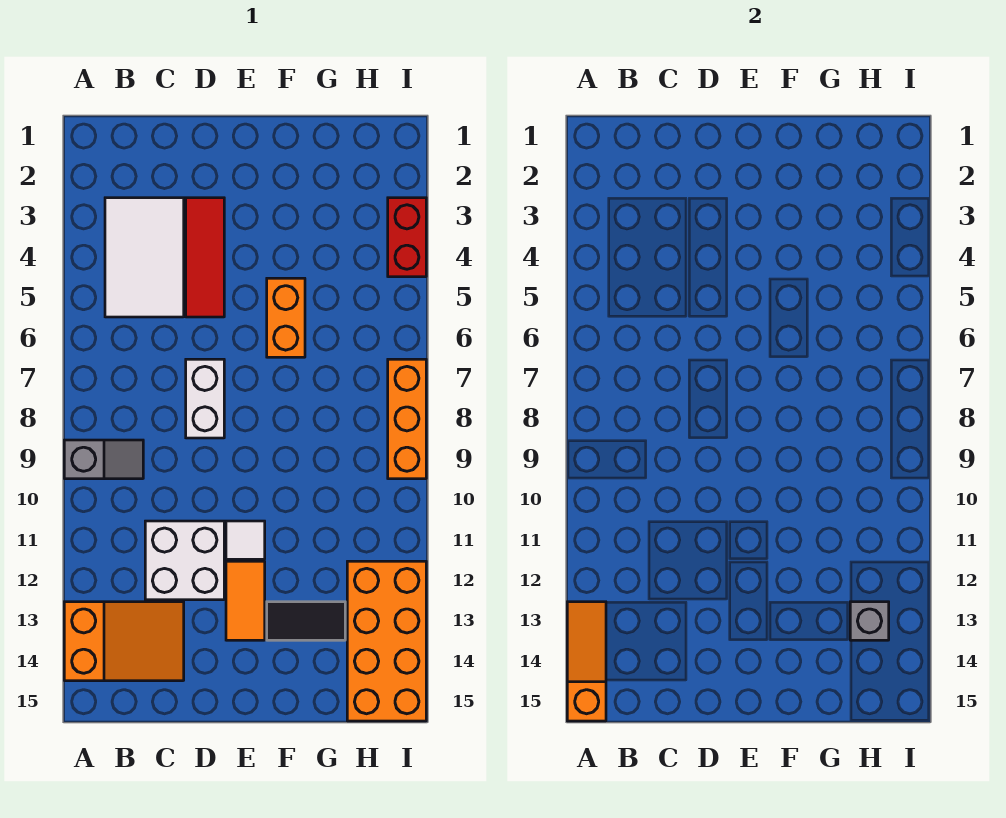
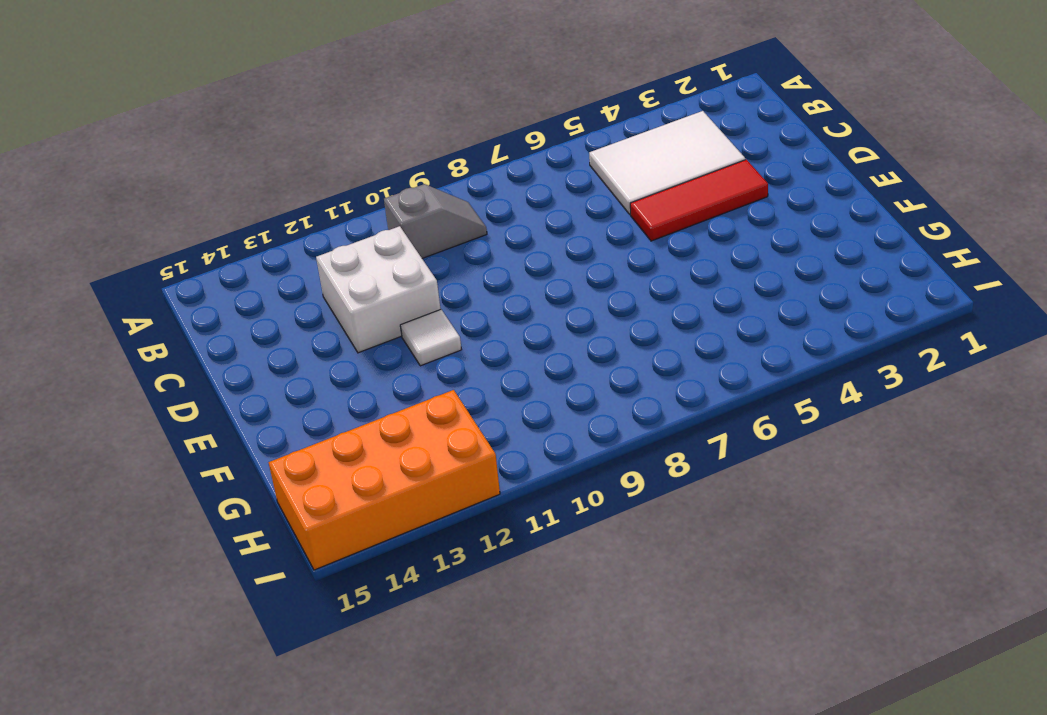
grey 1x2 slope [384,184,487,258] -> grey 1x2 slope turned to [64,440,143,479]
none -> orange 2x3 slope [64,602,184,681]
none -> white 1x2 brick [186,359,224,438]
none -> orange 1x2 tile [226,561,265,640]

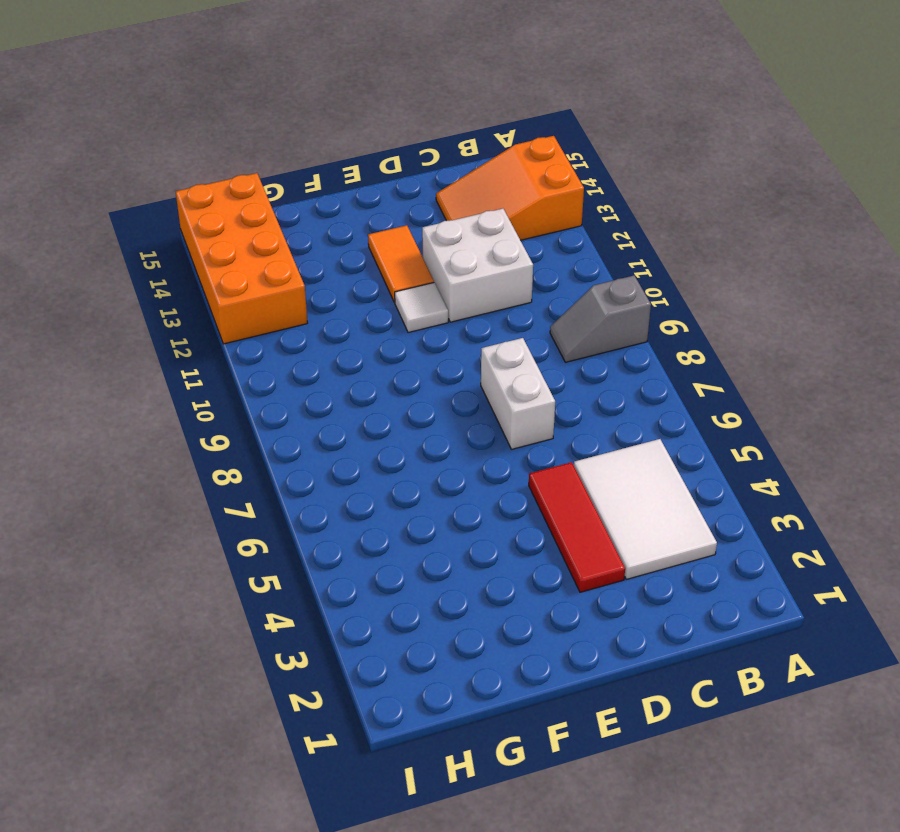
none -> orange 1x2 brick [267,278,305,357]
none -> black 1x2 tile [267,602,345,640]
none -> red 1x2 brick [388,198,426,277]

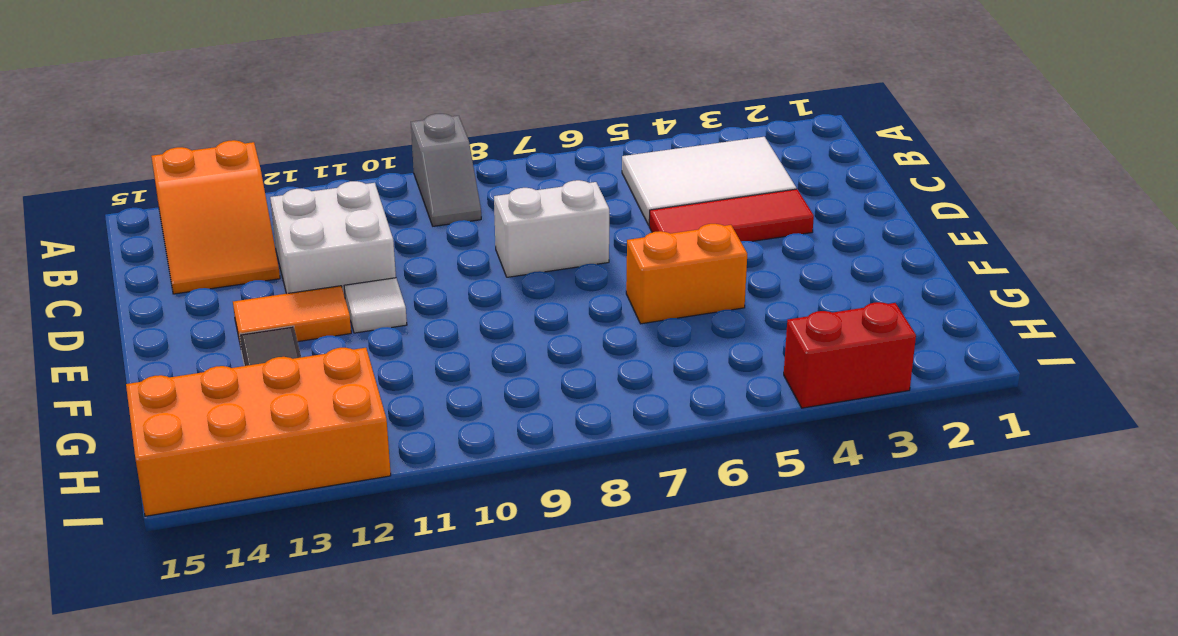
none -> orange 1x3 brick [388,359,426,479]
none -> orange 1x3 slope [567,602,606,721]
none -> grey 1x1 brick [850,602,889,640]

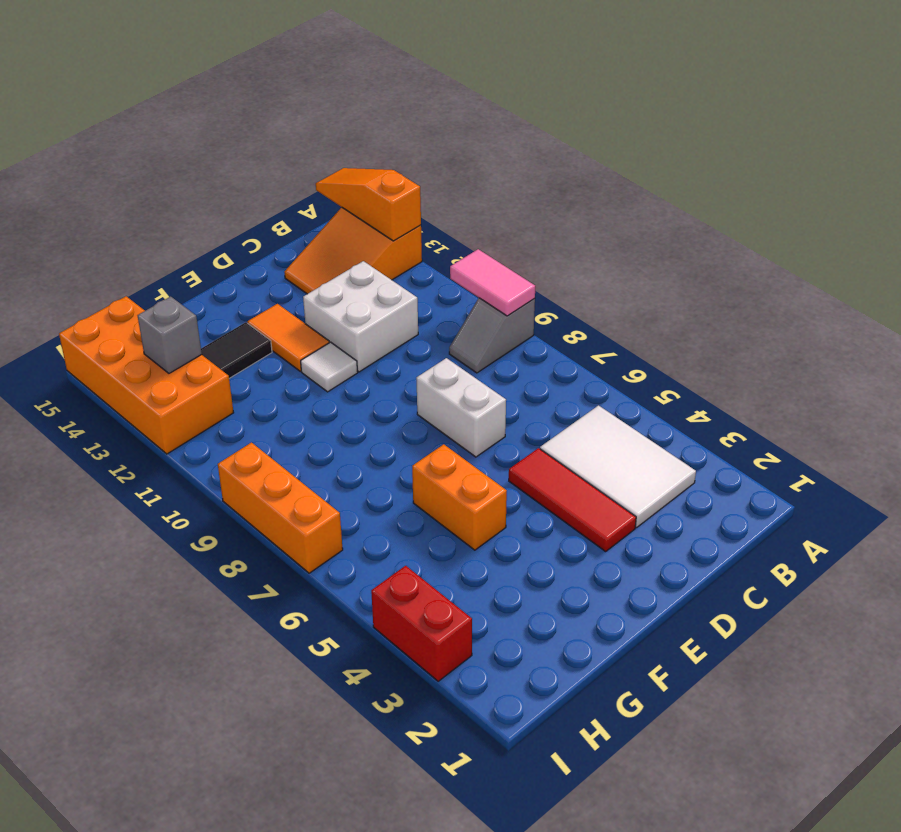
pink 1x2 tile [450,249,535,316] -> none
orange 1x3 slope [316,168,421,241] -> orange 1x3 slope turned to [567,602,606,721]

